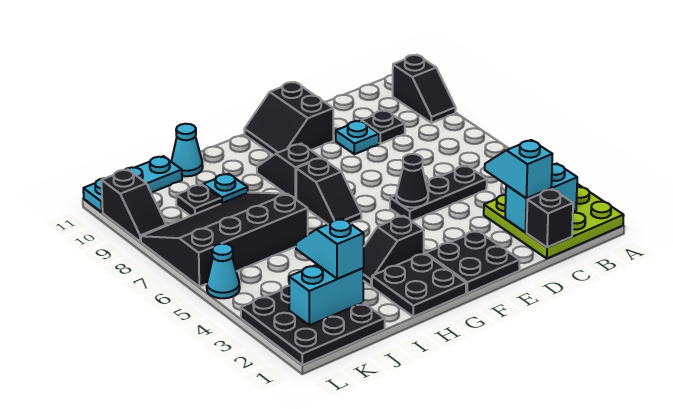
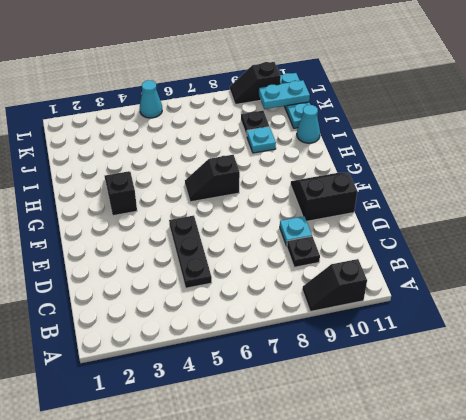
cyan 1x2 plate [258,80,310,109] -> none
none -> lime 3x3 plate [484,184,624,258]
none -> black 2x2 plate [426,231,519,293]
none -> black 2x2 plate [372,253,466,317]

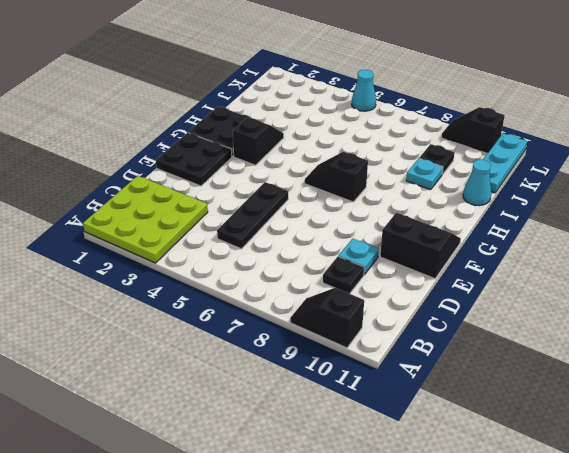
none -> black 1x2 slope [257,144,321,199]
none -> black 3x4 slope [141,193,308,287]
none -> black 3x3 plate [241,286,385,365]

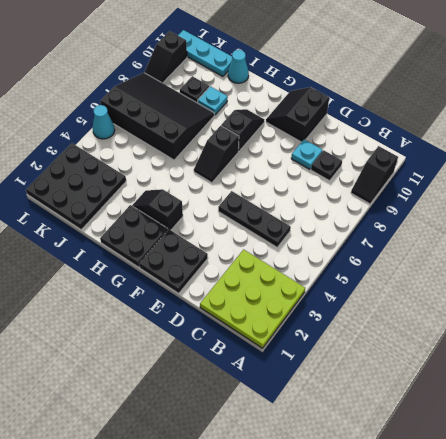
none -> cyan 1x2 brick [505,164,577,232]
none -> black 1x1 brick [527,189,573,247]
none -> black 1x1 cone [396,154,428,207]

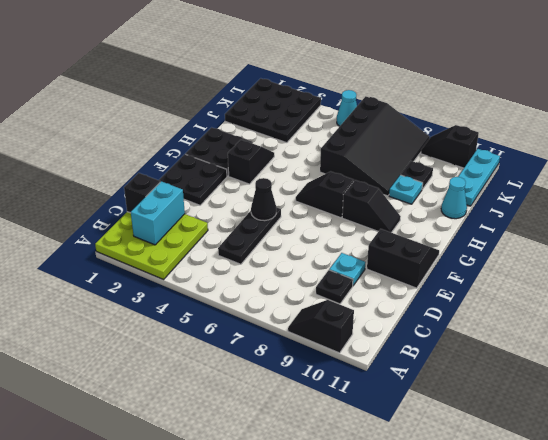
none -> cyan 1x2 brick [289,265,364,325]
none -> cyan 1x2 slope [485,140,552,198]
none -> cyan 1x2 slope [296,218,364,279]

